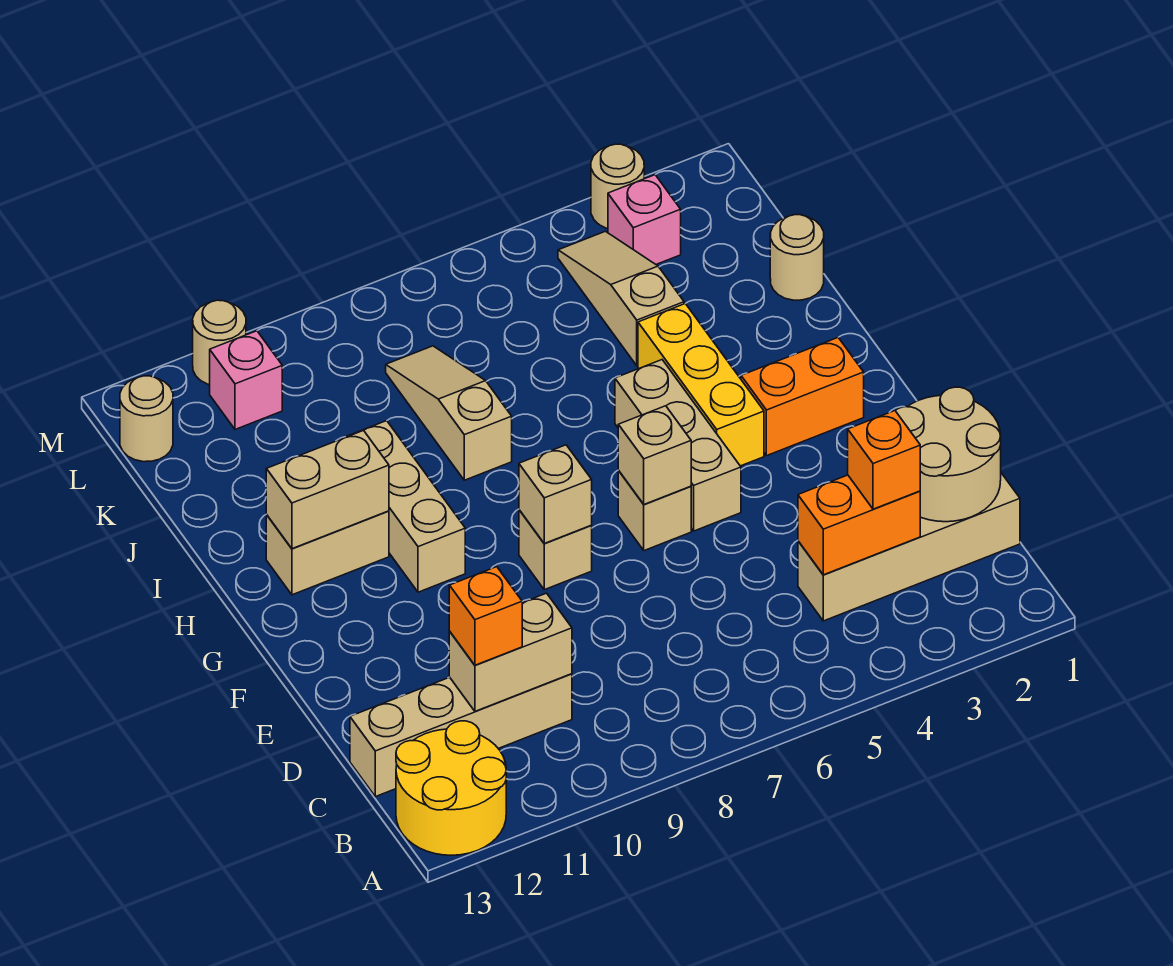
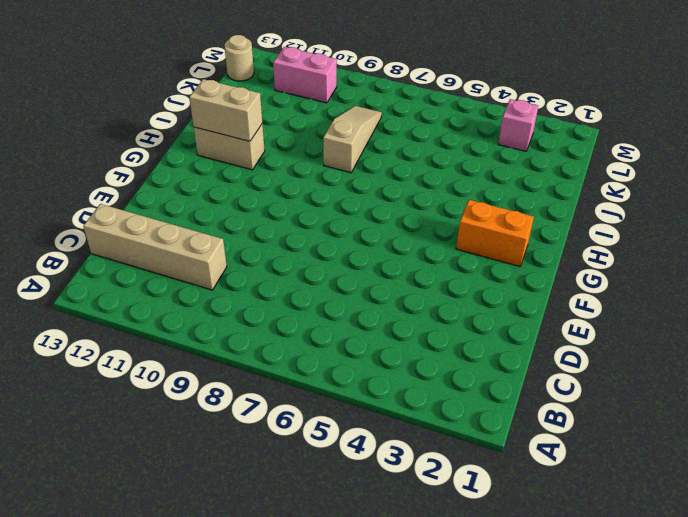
pink 1x2 brick [273,47,337,103] -> pink 1x1 brick [210,331,282,429]
none -> yellow 2x2 round brick [396,721,506,855]
none -> tan 1x4 brick [798,473,1020,621]
none -> tan 1x3 brick [615,360,741,531]

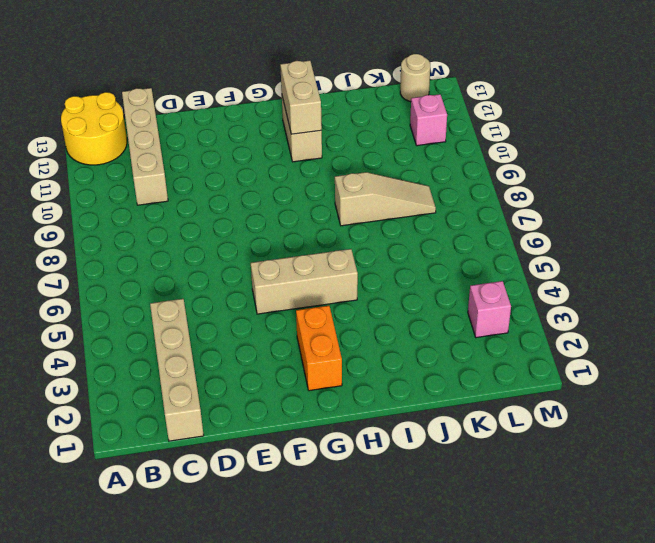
none -> tan 1x1 brick [618,471,691,551]
none -> tan 1x1 brick [519,510,592,590]
none -> yellow 1x3 brick [638,304,764,466]

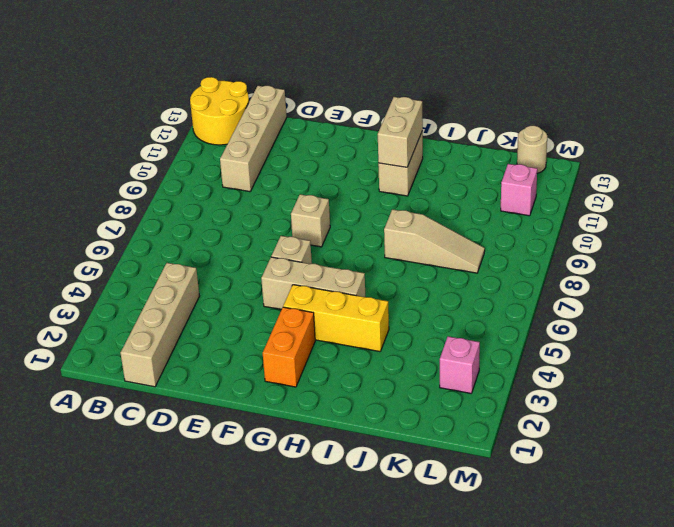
none -> tan 1x3 brick [339,421,465,592]
none -> tan 1x1 round brick [770,215,824,300]
none -> tan 1x3 slope [558,231,684,366]

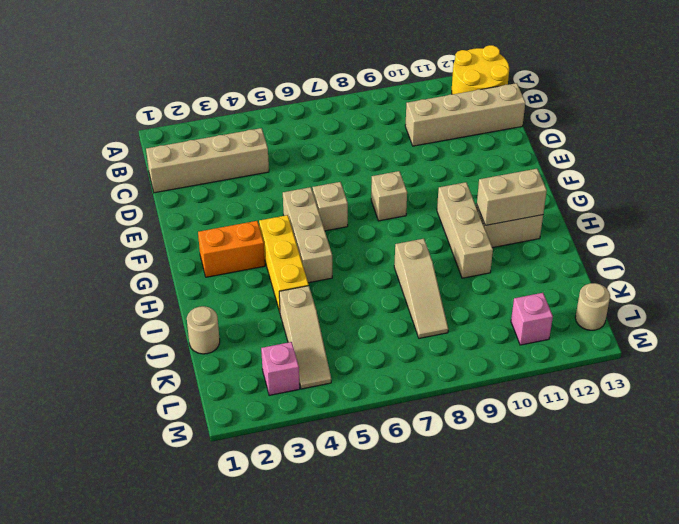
none -> tan 1x1 round brick [591,144,644,229]
none -> tan 1x1 round brick [193,300,246,385]
none -> tan 2x2 round brick [895,387,1001,522]

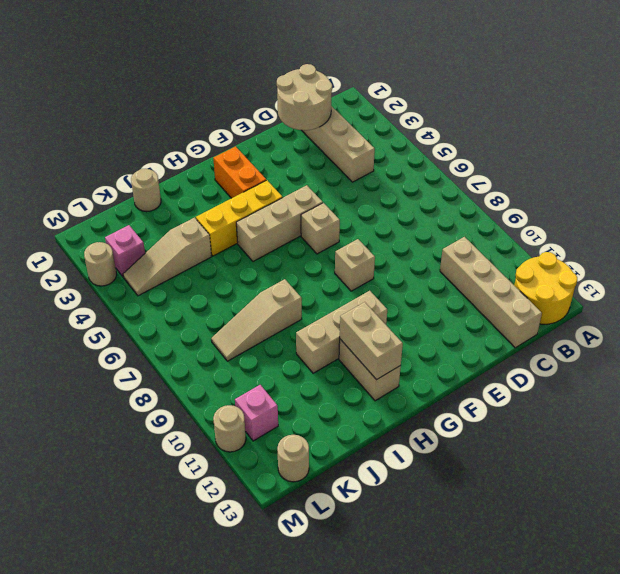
none -> orange 1x2 brick [798,475,920,575]
none -> tan 1x2 brick [449,593,572,711]
none -> tan 1x1 brick [618,406,691,504]

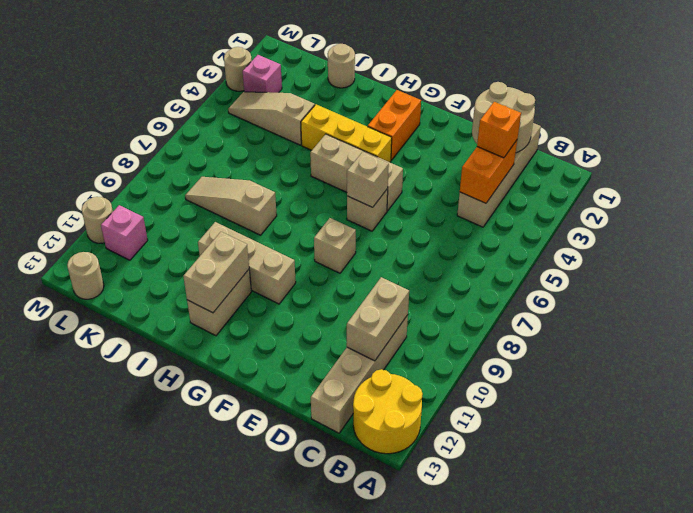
none -> tan 1x1 brick [519,445,592,543]
none -> orange 1x1 brick [449,567,522,665]

